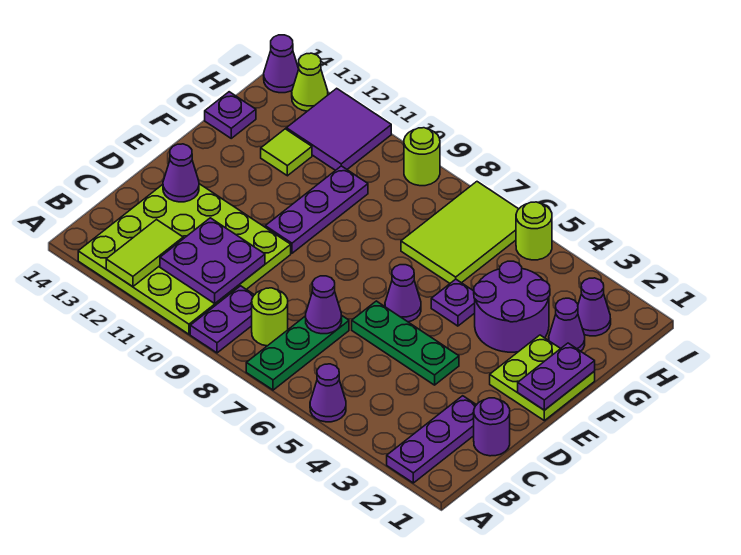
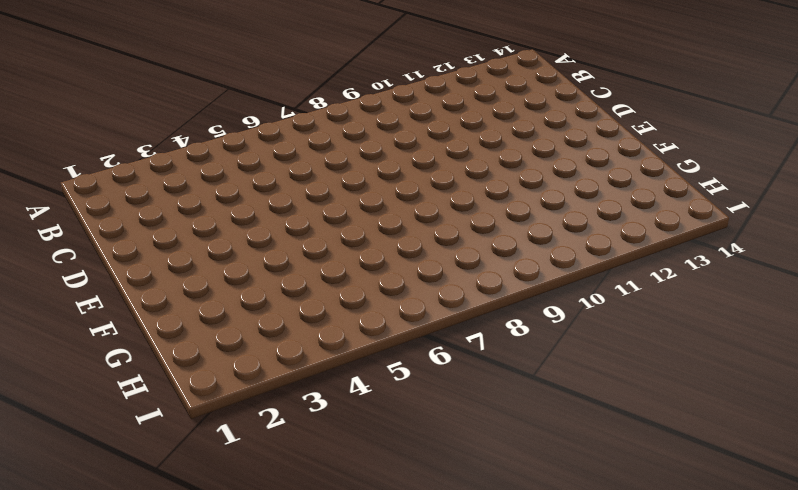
none -> purple 1x3 plate [387,396,476,483]
none -> purple 1x1 cone [310,364,346,422]
none -> green 1x3 plate [246,315,349,390]

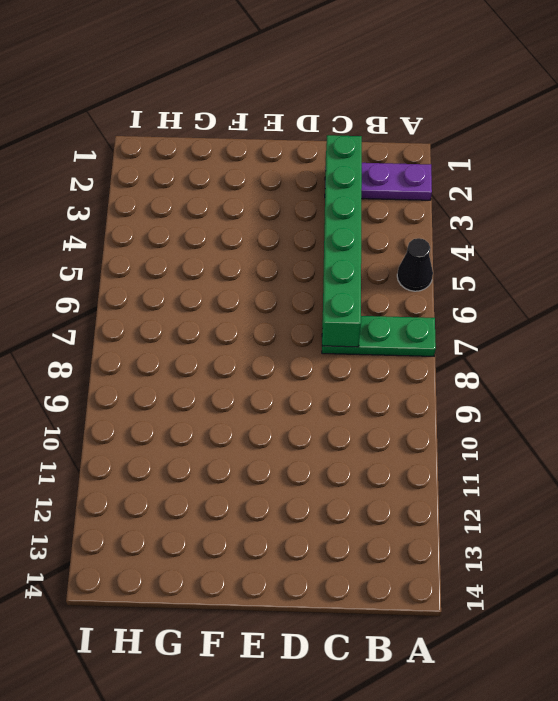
black 1x1 cone [397,238,433,291] -> purple 1x1 cone [310,364,346,422]
green 1x6 brick [322,135,362,347] -> purple 1x1 cone [306,276,342,334]
none -> purple 1x2 plate [190,286,254,353]
none -> lime 4x4 plate [78,184,291,334]
none -> lime 1x1 round brick [252,288,288,346]

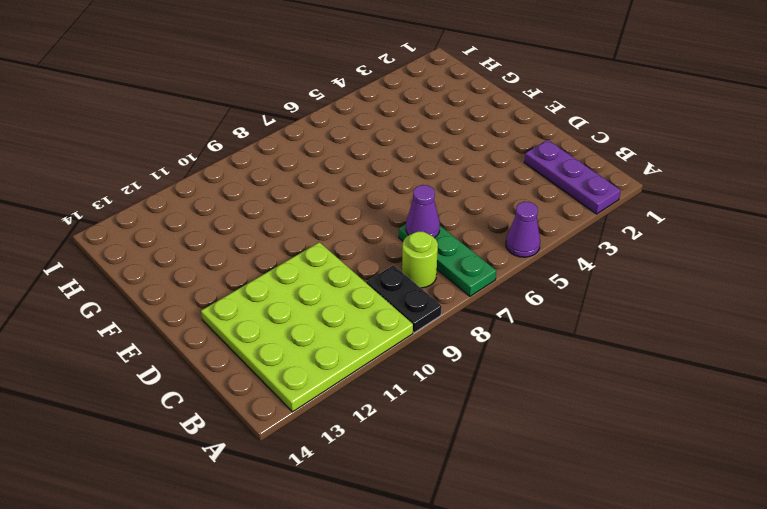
black 1x2 plate [367,265,442,333] -> purple 1x2 plate [190,286,254,353]
none -> purple 1x1 round brick [474,398,510,456]
none -> green 1x3 plate [352,301,459,385]
none -> lime 2x2 plate [490,335,595,421]

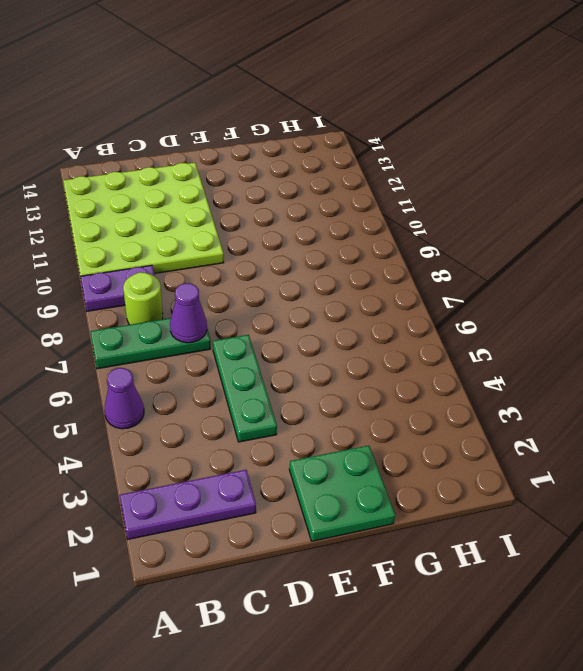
green 2x2 plate [289,445,395,541] -> lime 2x2 plate [490,335,595,421]
none -> purple 1x1 round brick [474,398,510,456]
none -> purple 1x1 cone [385,265,421,322]
none -> purple 1x3 plate [265,166,368,253]

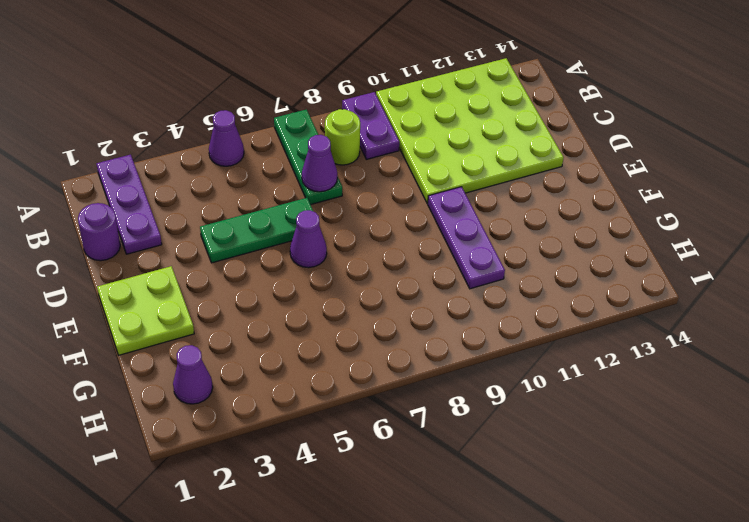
none -> purple 2x2 round brick [474,261,550,352]
none -> purple 1x1 plate [431,279,475,326]
none -> purple 1x1 cone [549,298,585,351]

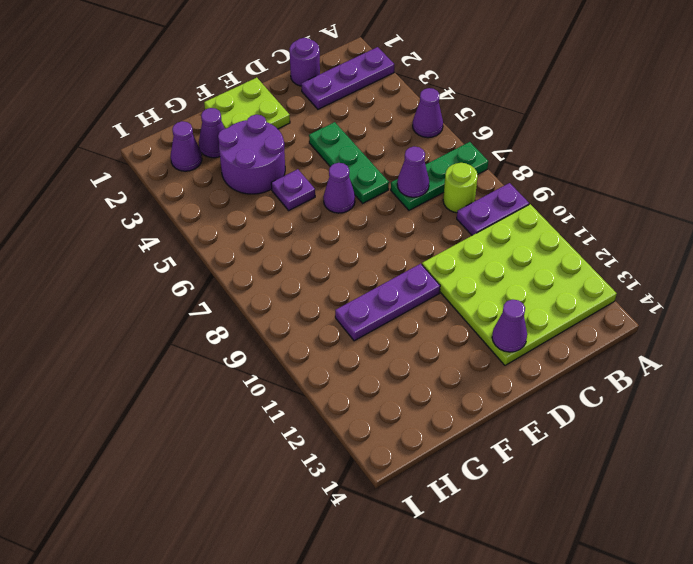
none -> lime 2x3 tile [401,182,518,283]
none -> lime 1x1 tile [261,129,312,176]
none -> purple 1x1 plate [205,92,256,138]

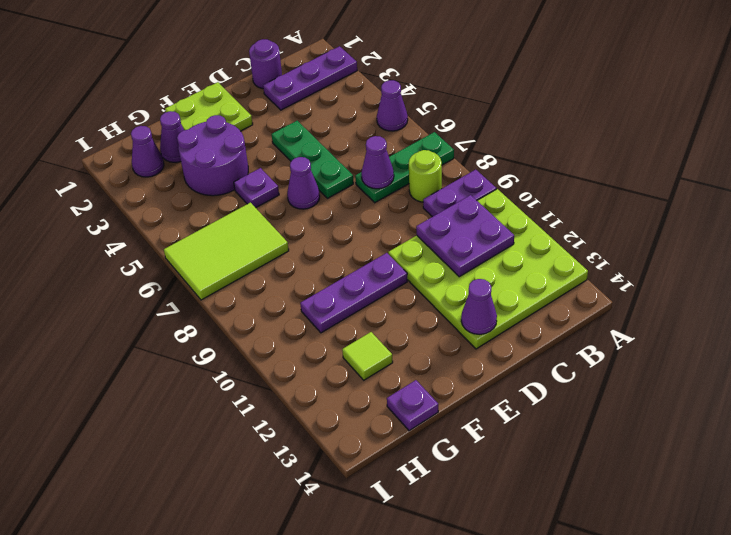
none -> purple 2x2 tile [286,88,391,170]
none -> lime 1x1 round brick [516,202,552,260]
none -> lime 1x1 round brick [404,128,440,186]

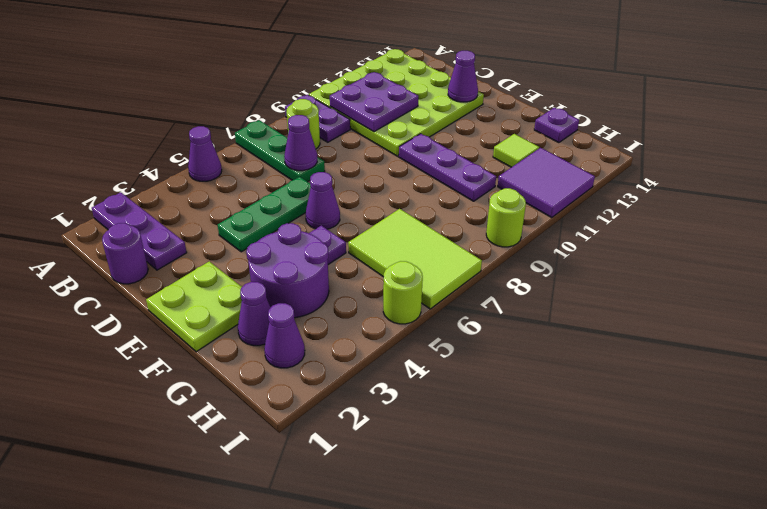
none -> lime 1x1 cone [292,53,328,111]
none -> purple 1x1 cone [264,35,299,93]
none -> lime 1x2 tile [106,220,183,287]

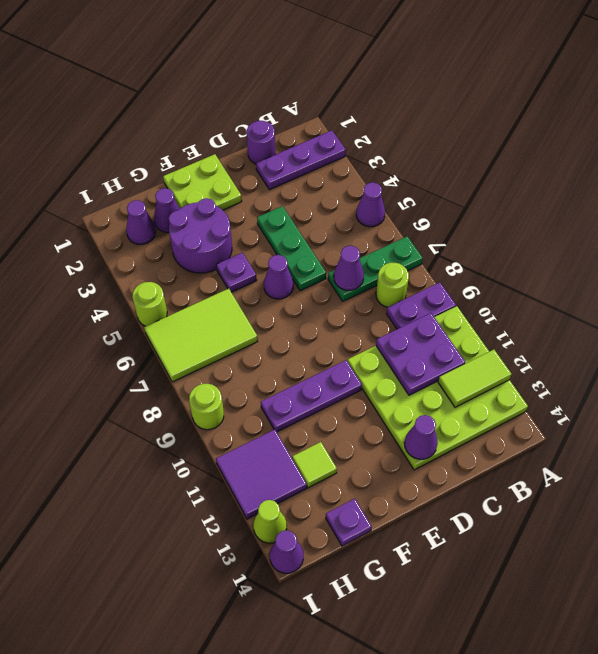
none -> purple 1x2 plate [518,343,595,410]

